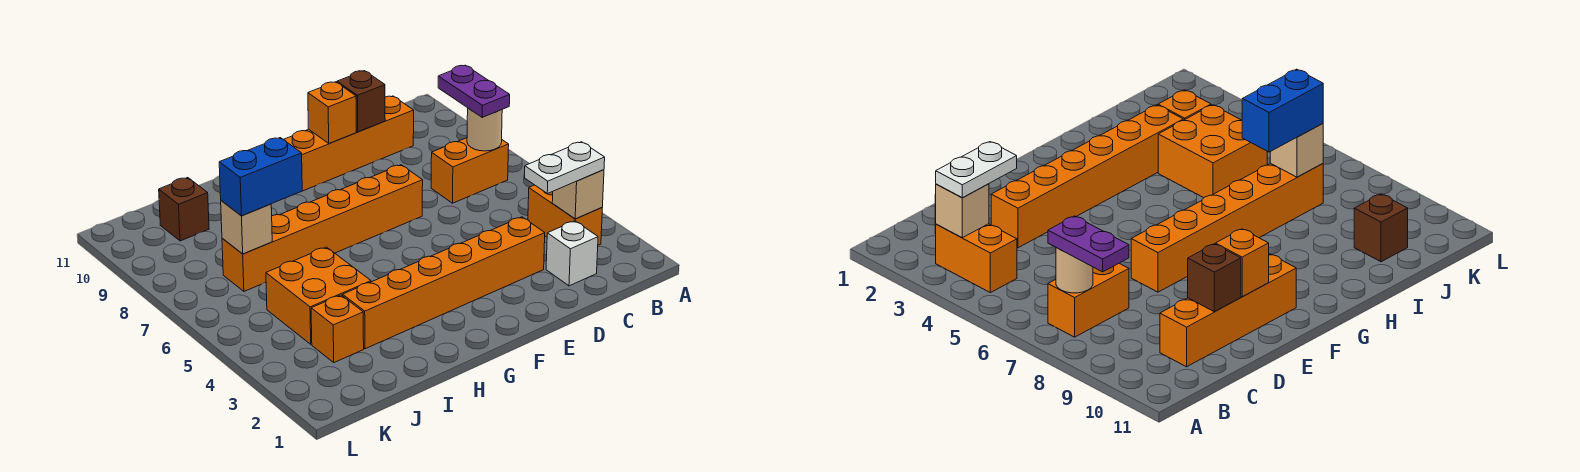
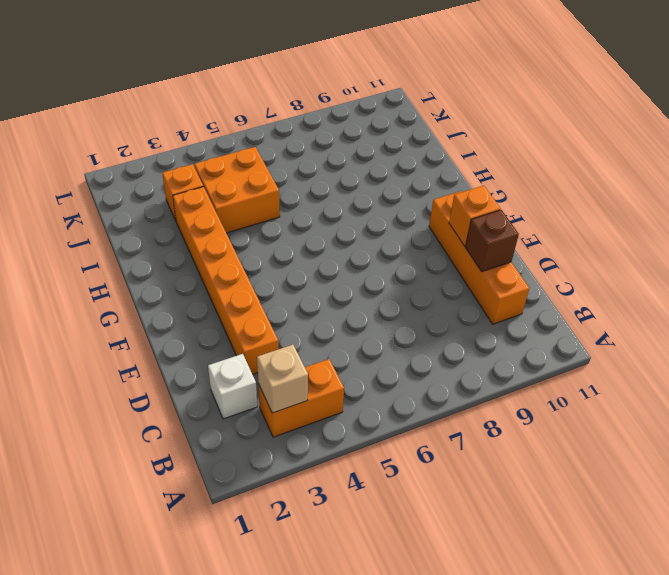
none -> orange 1x2 brick [431,138,509,203]
none -> orange 1x6 brick [222,165,423,291]
none -> brown 1x1 brick [159,178,209,241]

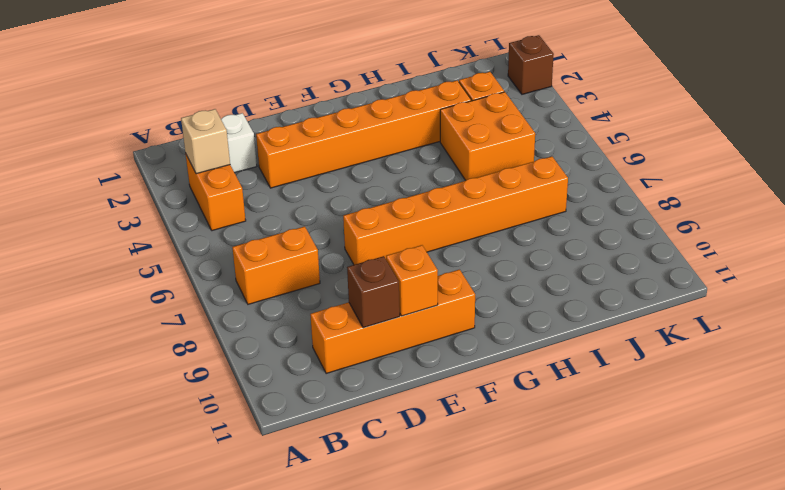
brown 1x1 brick [508,35,554,94] -> brown 1x1 brick moved to [159,178,209,241]
none -> tan 1x1 round brick [467,108,502,151]
none -> tan 1x1 brick [221,201,272,254]
none -> white 1x2 plate [525,142,605,194]

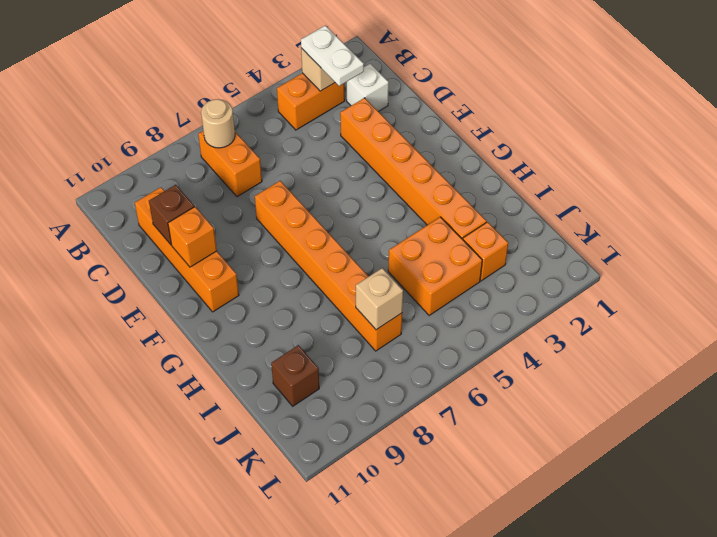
none -> purple 1x2 plate [438,65,510,117]
none -> blue 1x2 brick [219,138,302,216]

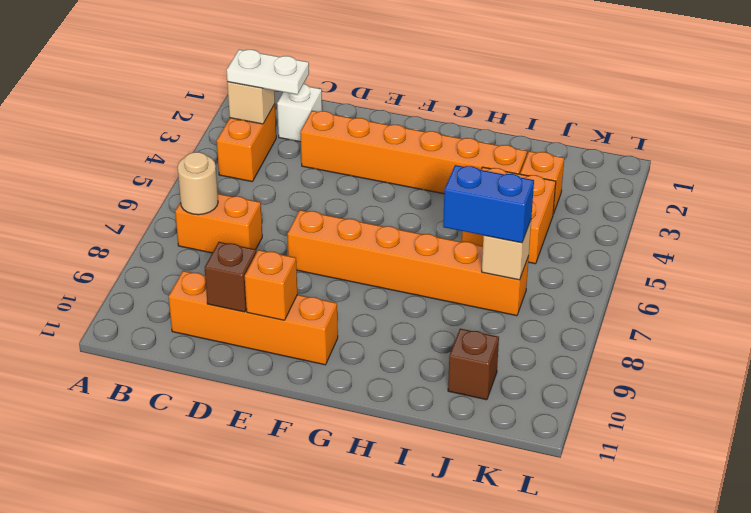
none -> purple 1x2 plate [438,65,510,117]

